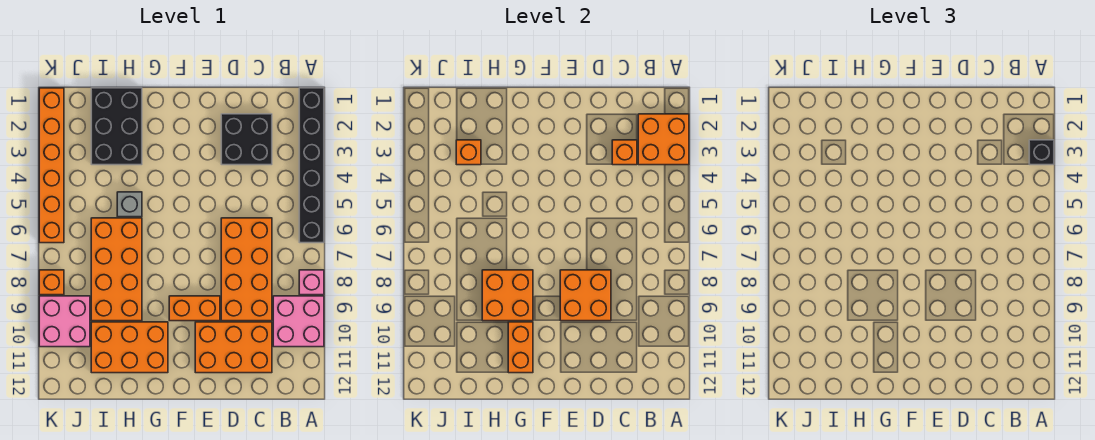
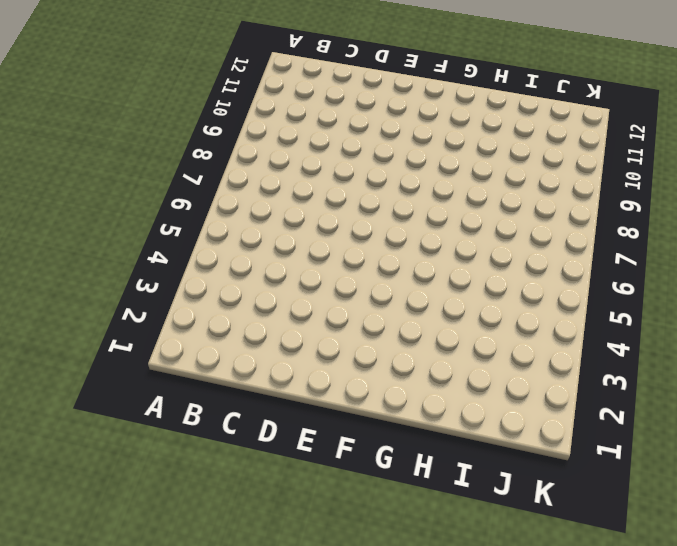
none -> black 1x6 brick [299,88,324,243]
none -> pink 1x1 brick [299,270,324,295]
none -> pink 2x2 brick [273,296,324,347]

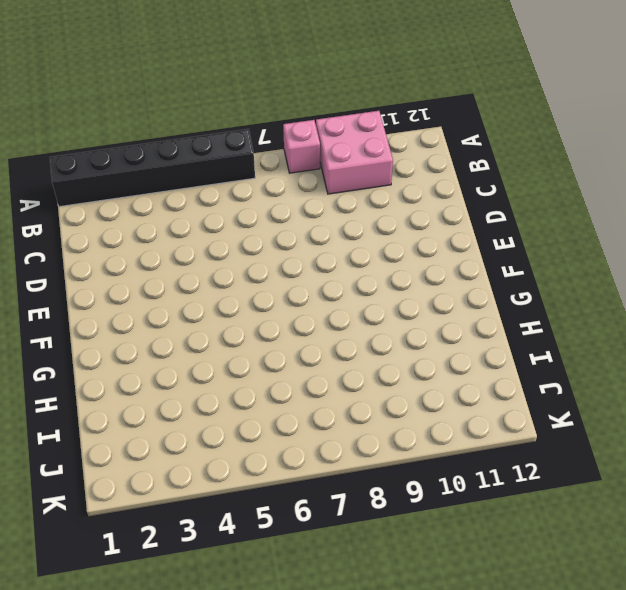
none -> black 2x2 brick [221,114,272,165]
none -> orange 2x4 brick [221,218,272,321]
none -> orange 2x3 brick [195,322,272,373]

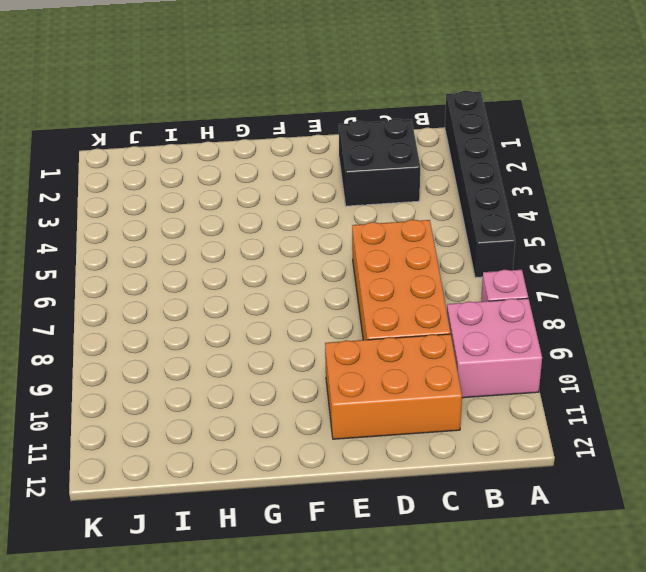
none -> orange 1x2 brick [169,296,220,321]
none -> orange 2x3 brick [91,322,168,373]
none -> black 2x3 brick [91,88,142,165]

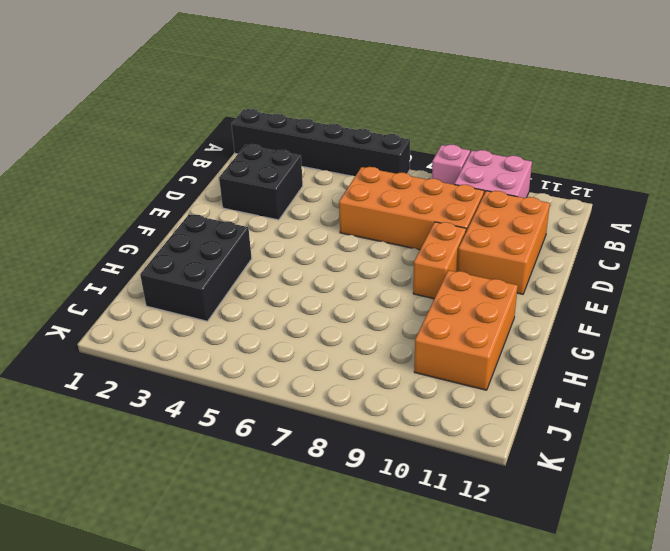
black 2x3 brick [140,214,252,321] -> black 2x3 brick turned to [91,88,142,165]
none -> grey 1x1 brick [117,192,142,217]
none -> orange 2x4 brick [91,218,142,321]
none -> pink 2x2 brick [39,296,90,347]

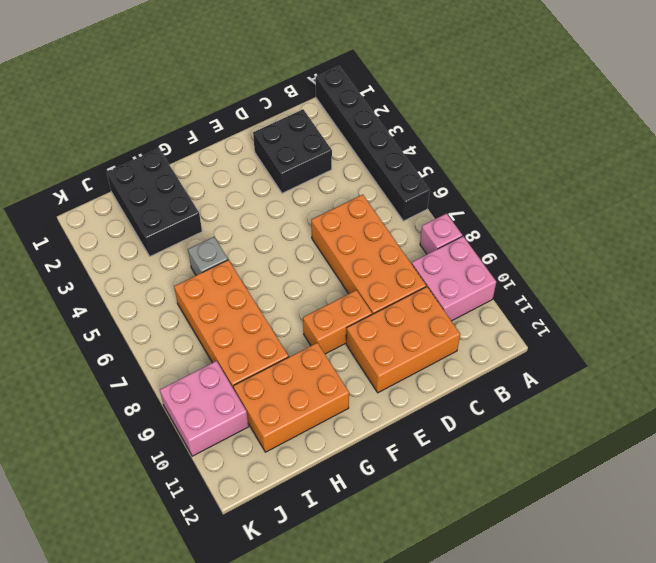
none -> orange 1x6 brick [39,88,64,243]
none -> orange 1x1 brick [39,270,64,295]
none -> orange 2x2 brick [638,114,689,165]

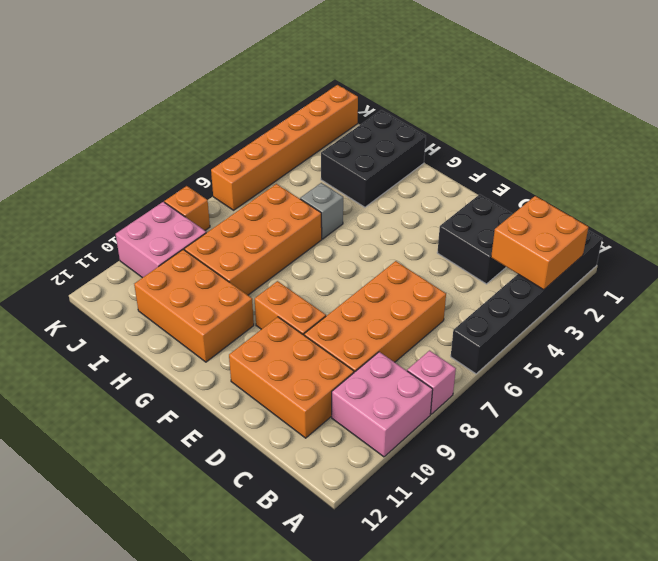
none -> orange 1x1 brick [612,140,637,165]
none -> orange 2x2 brick [560,270,611,321]
none -> orange 2x2 brick [482,270,533,321]

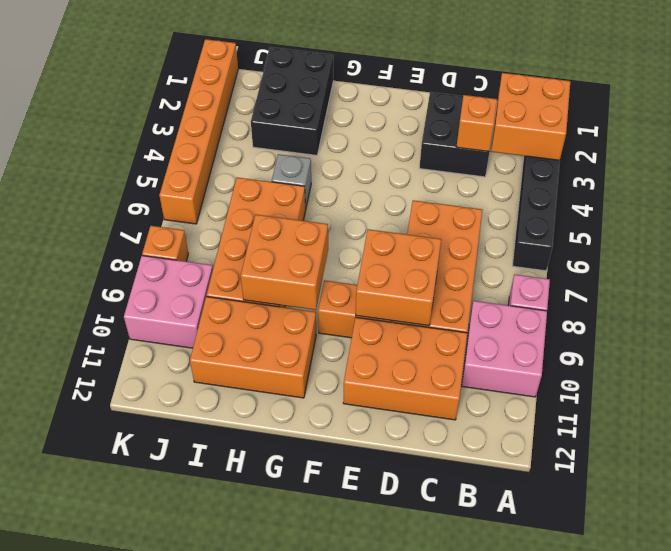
none -> orange 1x2 brick [508,322,533,373]
none -> orange 1x1 brick [456,140,481,165]
none -> black 1x1 brick [1029,140,1054,165]

